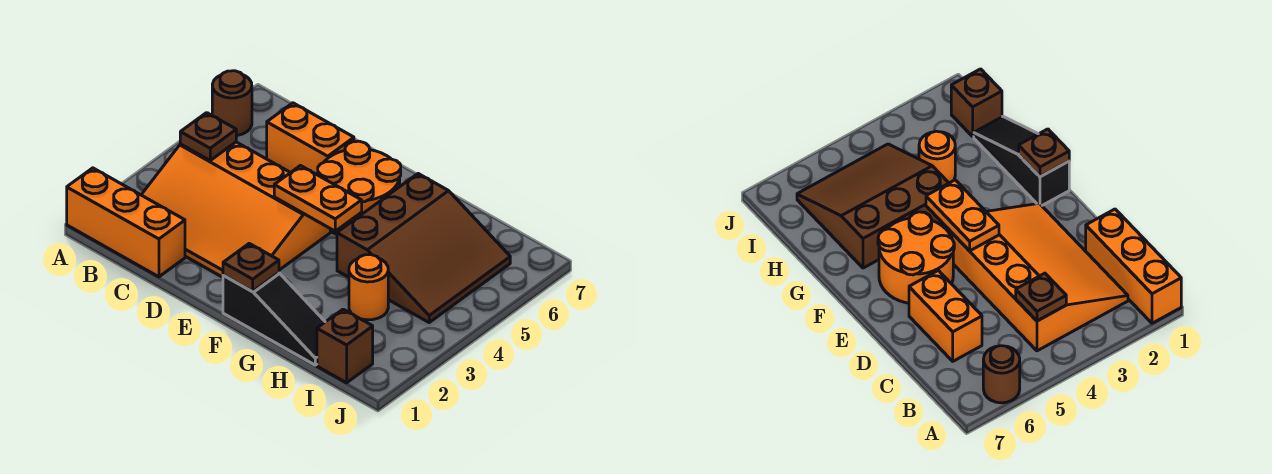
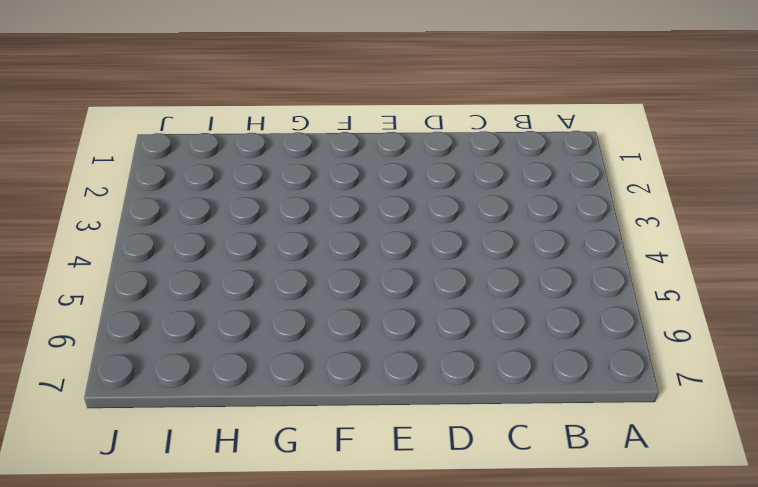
none -> orange 1x3 brick [67,168,185,277]
none -> brown 1x1 round brick [212,71,252,136]
none -> orange 3x4 slope [142,142,330,277]

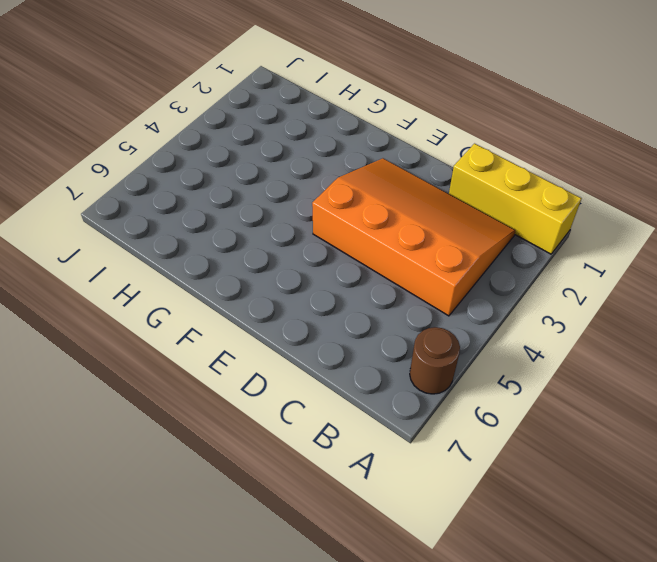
yellow 1x3 brick [449,144,582,254] -> orange 1x3 brick [67,168,185,277]
none -> orange 1x2 brick [267,103,354,175]
none -> orange 2x2 round brick [318,141,401,234]
none -> black 1x3 slope [223,273,325,365]

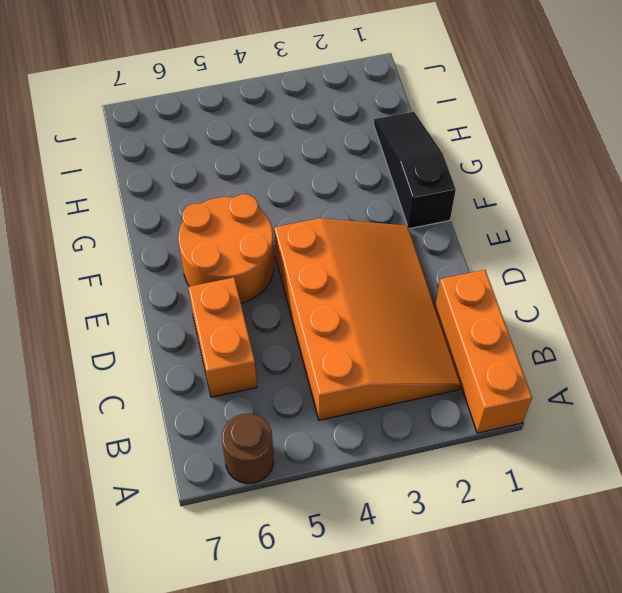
none -> brown 3x3 slope [337,174,510,322]
none -> orange 1x1 round brick [349,255,388,320]
none -> brown 1x1 brick [317,309,373,383]

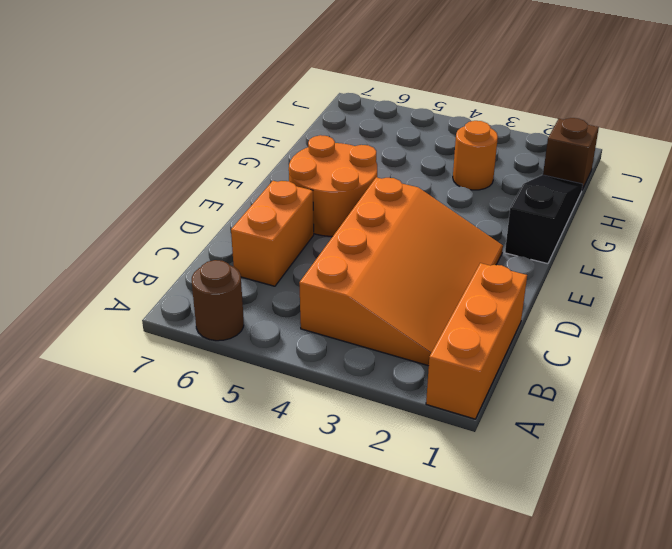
none -> brown 3x3 slope [337,174,510,322]
none -> brown 1x1 plate [180,113,236,160]
none -> orange 1x2 plate [274,166,362,231]

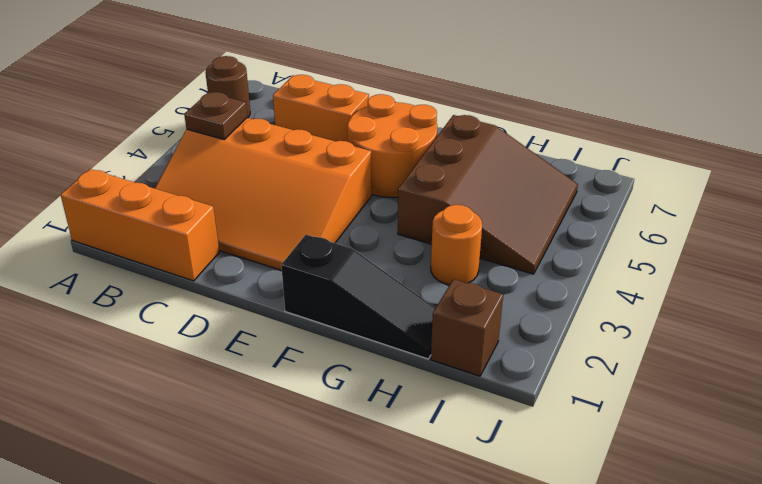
none -> orange 1x2 plate [274,166,362,231]
none -> brown 1x1 plate [223,244,279,292]

